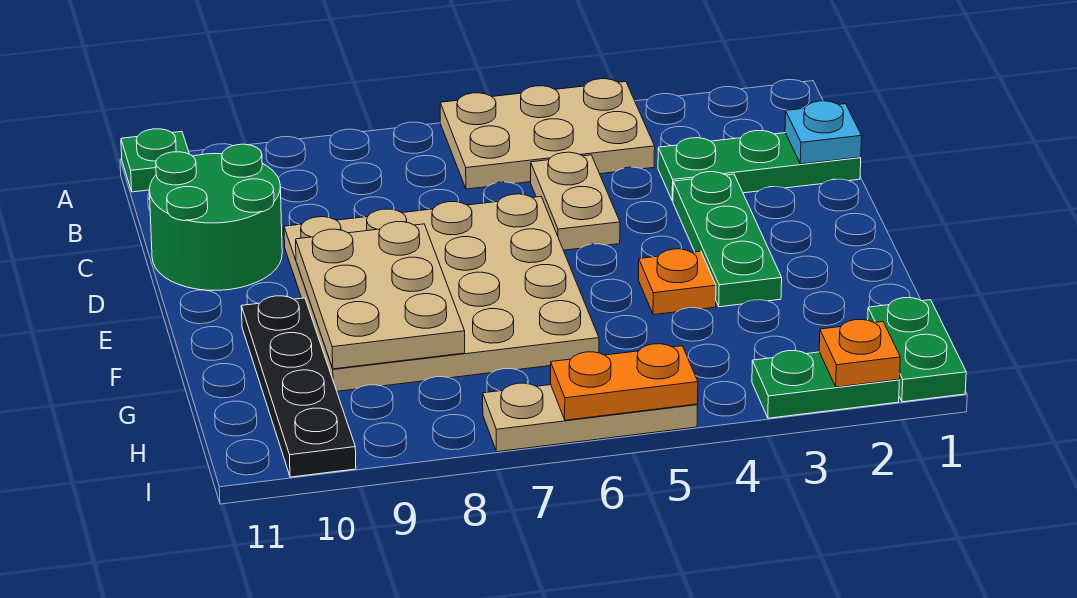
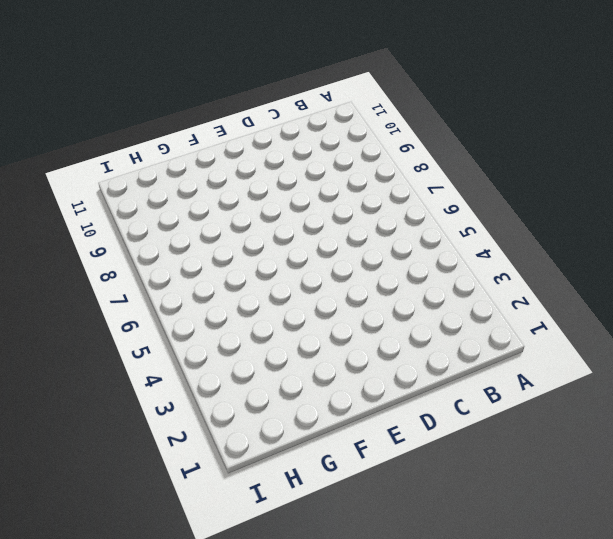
none -> tan 2x3 plate [440,79,655,189]
none -> green 1x1 plate [121,129,189,192]
none -> green 1x3 plate [658,131,861,201]

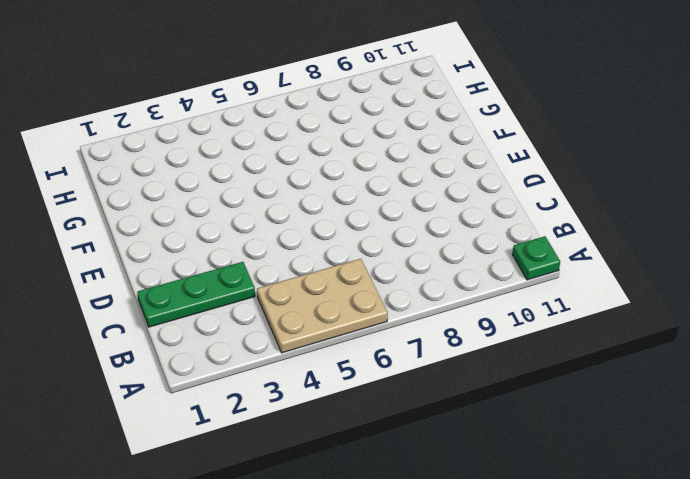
none -> tan 1x2 plate [531,152,620,250]
none -> green 2x2 round brick [149,144,282,290]
none -> green 1x3 plate [673,172,782,307]

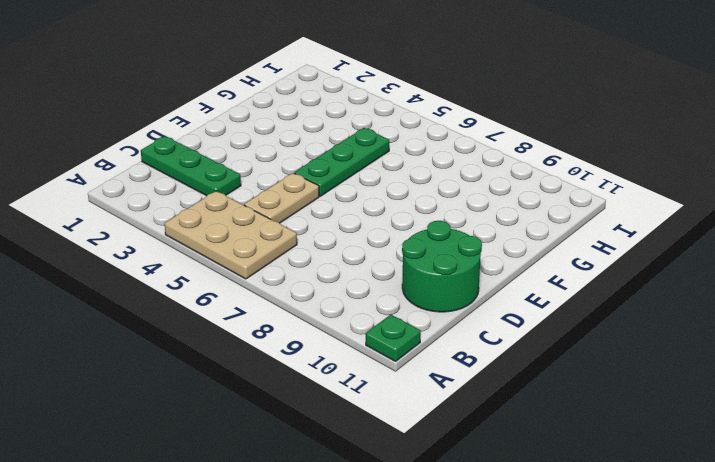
green 1x3 plate [294,128,389,196] -> green 1x3 plate moved to [673,172,782,307]
none -> tan 4x4 plate [284,194,599,391]
none -> orange 1x1 plate [639,249,716,315]
none -> black 1x4 plate [241,296,356,477]

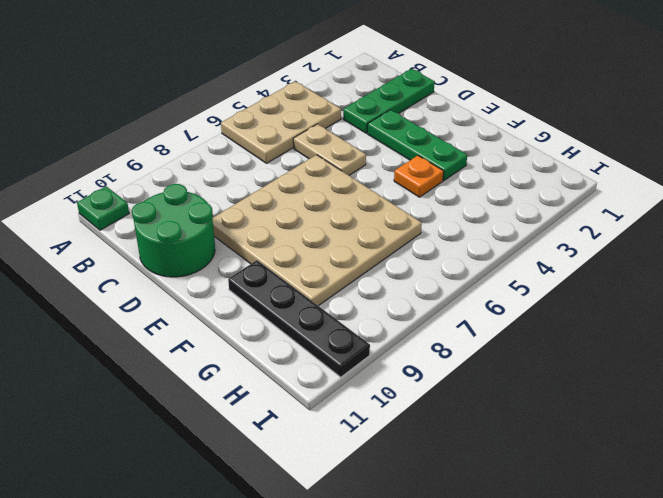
none -> green 1x2 plate [868,298,966,402]
none -> green 1x2 plate [752,351,899,418]
none -> tan 1x3 plate [483,383,698,452]

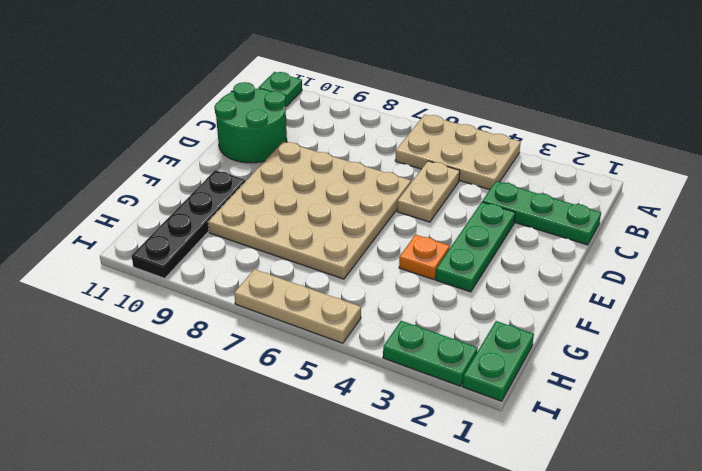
none -> cyan 1x1 plate [785,101,862,164]
none -> tan 2x3 plate [296,222,465,369]
none -> orange 1x1 plate [819,320,900,387]

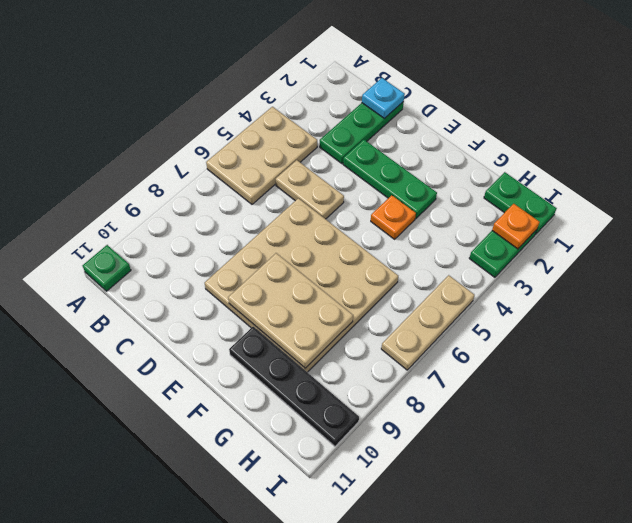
none -> green 2x2 round brick [149,144,282,290]
none -> orange 1x2 plate [551,344,698,420]

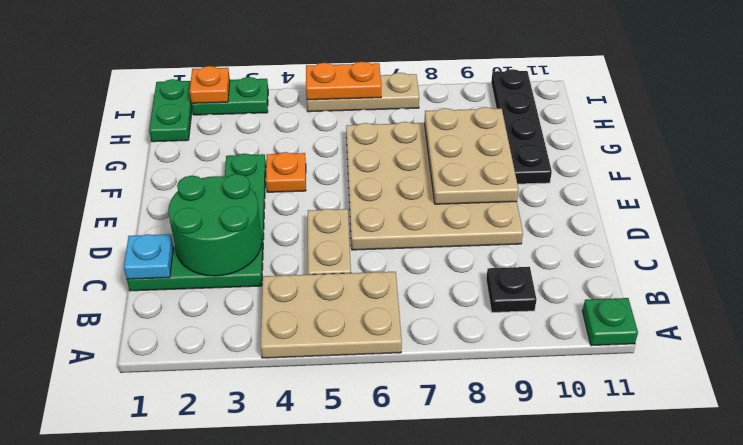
black 1x1 plate [486,267,537,312] -> none
green 2x2 round brick [168,174,262,276] -> green 2x2 round brick moved to [149,144,282,290]

